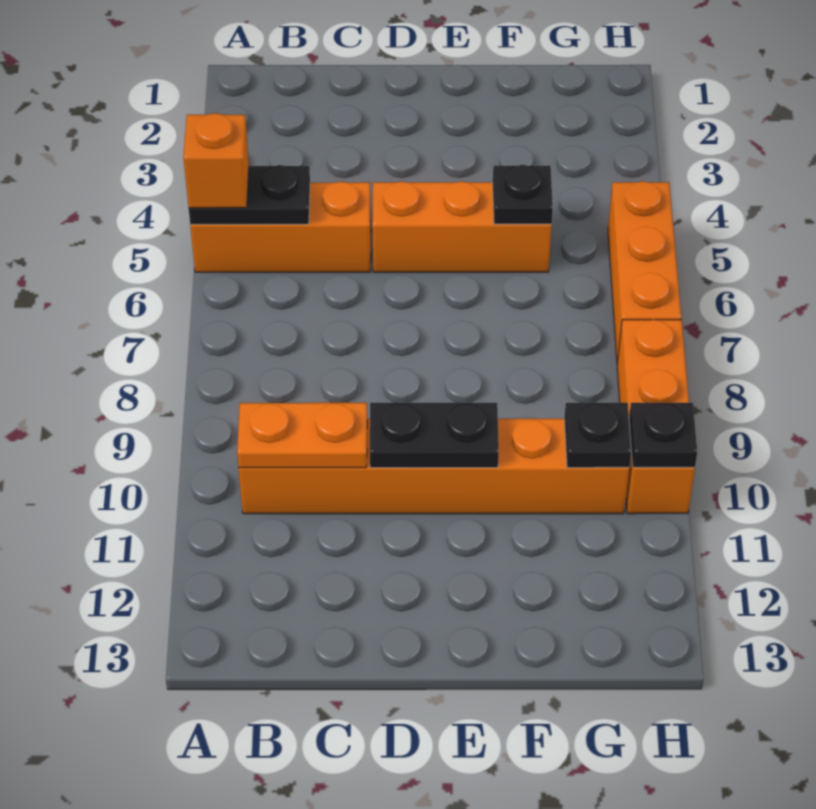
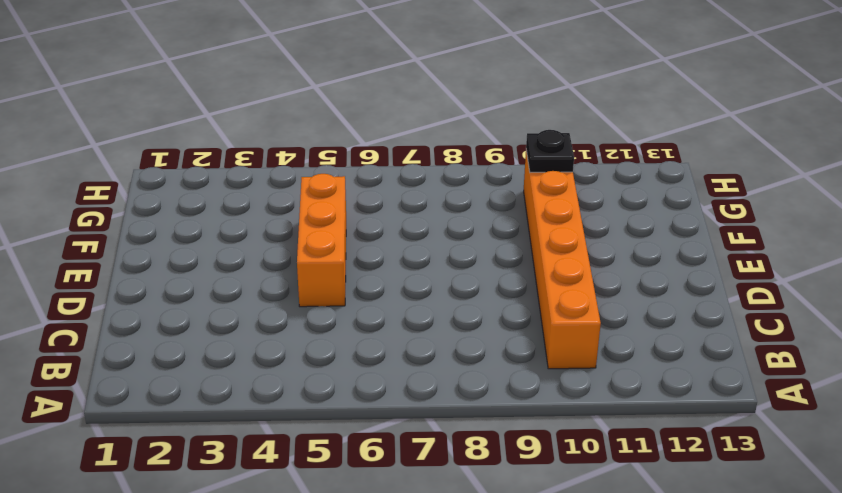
none -> orange 1x3 brick [190,182,371,272]
none -> orange 1x3 brick [608,181,681,363]
none -> orange 1x3 brick [617,320,695,514]

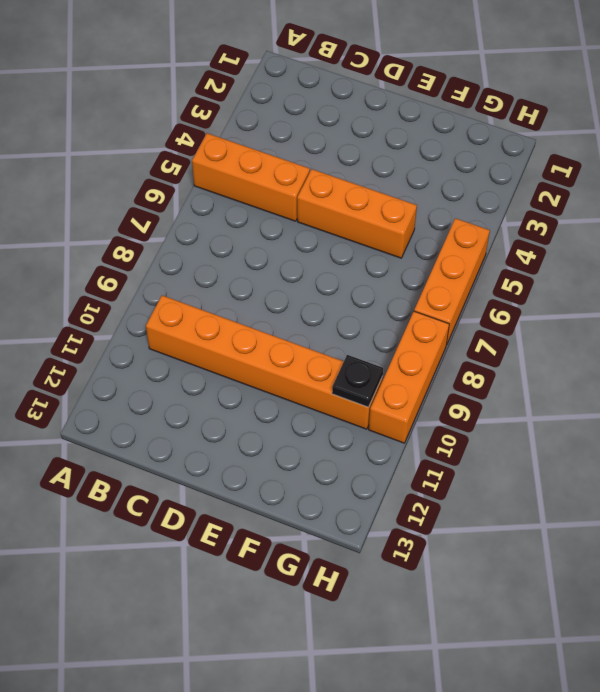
none -> black 1x2 plate [189,165,310,224]
none -> orange 1x2 plate [237,403,367,468]
none -> black 1x2 plate [370,403,499,468]

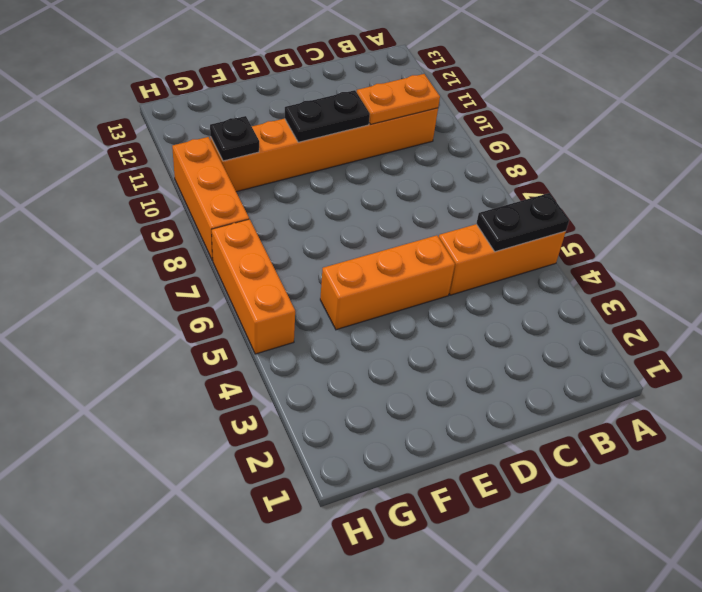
none -> black 1x1 plate [493,165,553,224]
none -> black 1x1 plate [629,403,697,467]
none -> orange 1x1 brick [183,113,249,208]

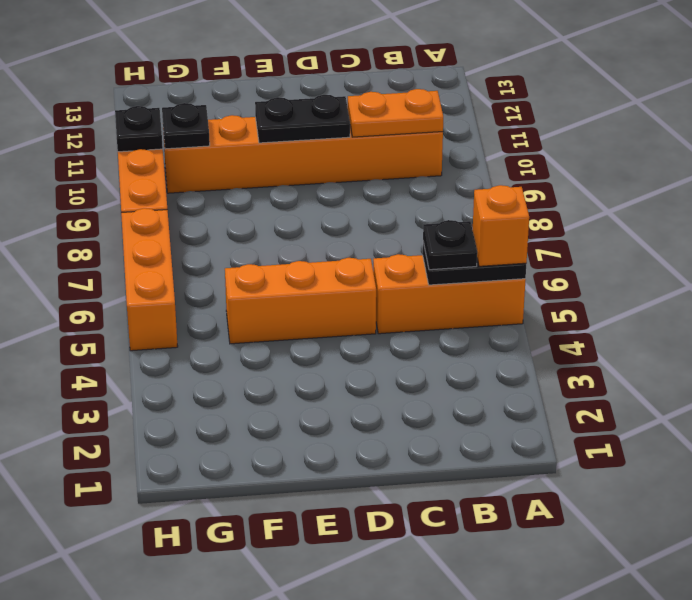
black 1x1 plate [423,220,477,270] -> black 1x1 plate moved to [493,165,553,224]

